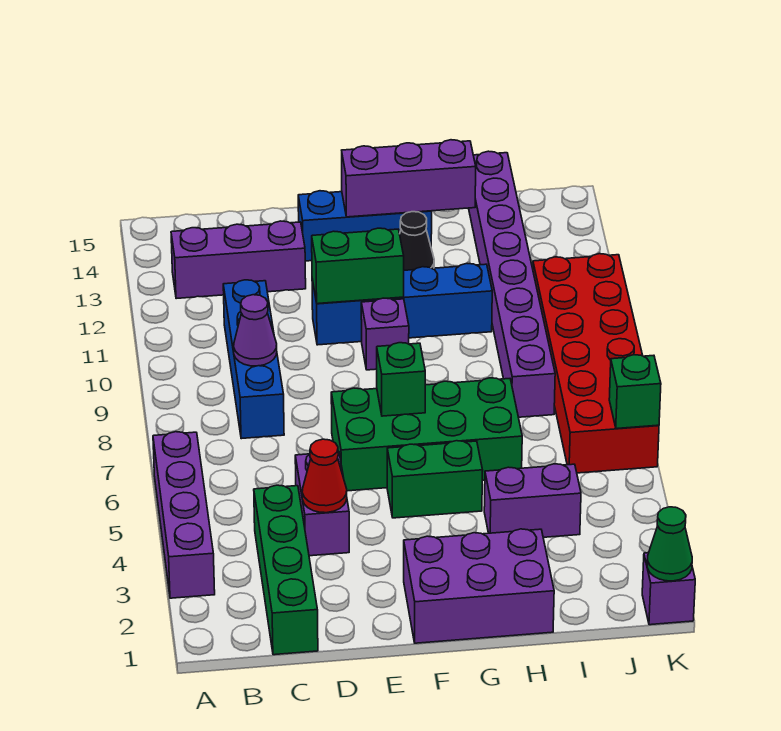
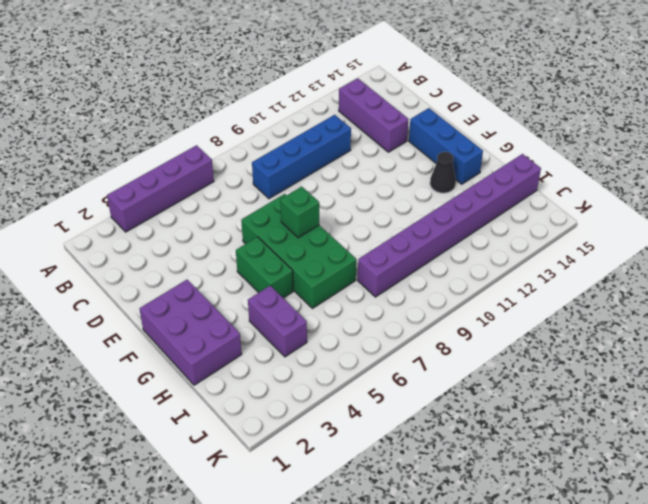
none -> green 1x4 brick [254,485,318,655]
none -> purple 1x2 brick [295,452,349,556]
none -> blue 1x4 brick [312,264,492,345]

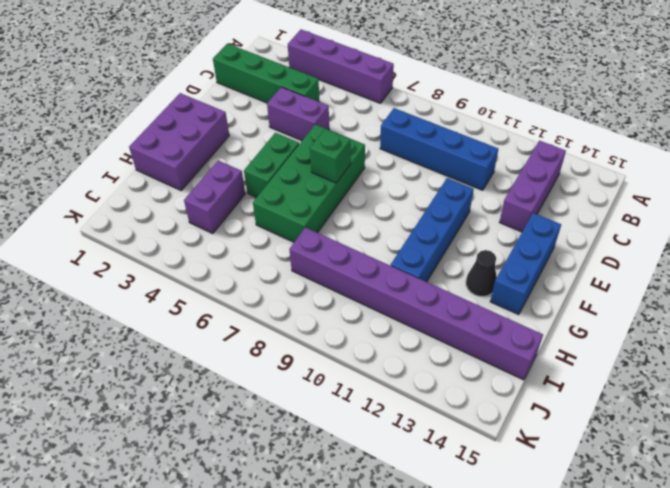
none -> purple 1x1 brick [361,298,409,370]
none -> red 2x6 brick [533,254,659,473]
none -> purple 1x1 brick [642,553,695,625]

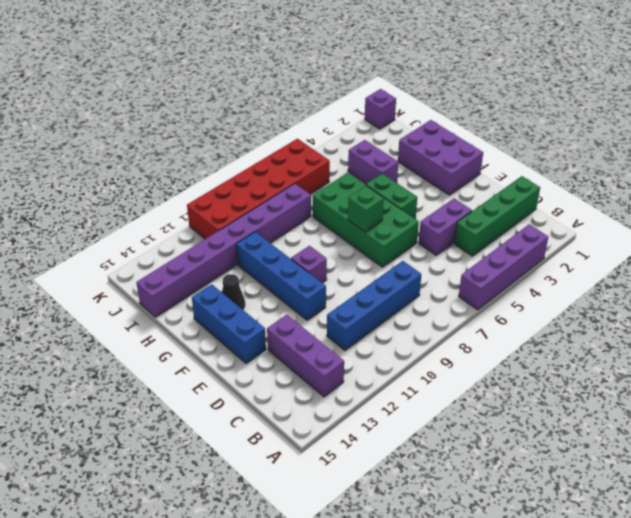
none -> purple 1x1 cone [234,295,277,366]
none -> red 1x1 cone [302,439,347,513]
none -> green 1x2 brick [312,228,404,304]

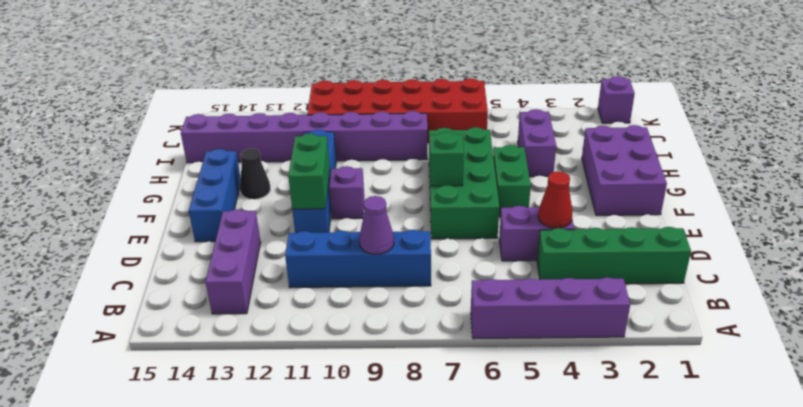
none -> purple 1x3 brick [342,140,476,217]
none -> green 1x1 cone [647,507,692,581]
none -> green 1x1 brick [609,355,661,429]

